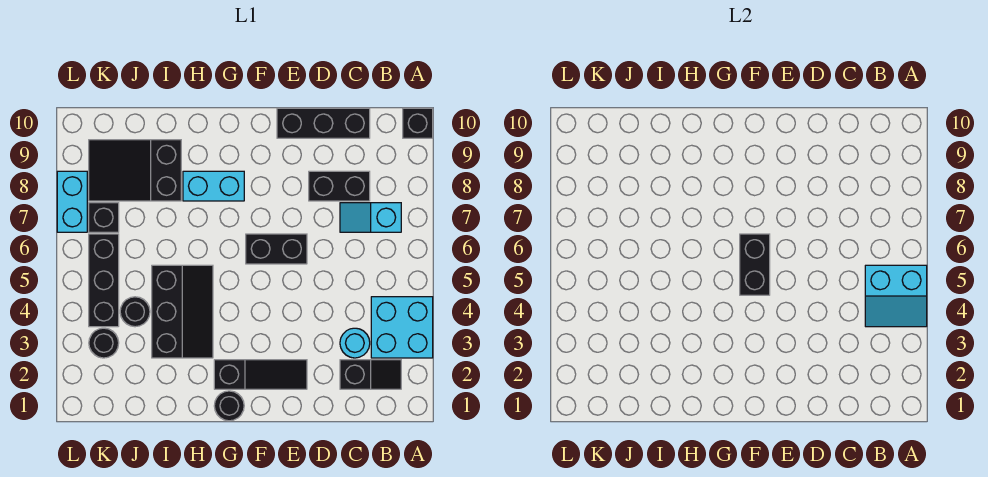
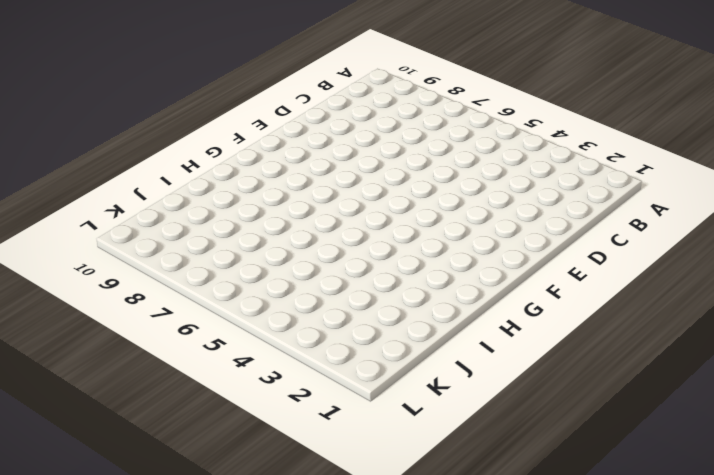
none -> cyan 2x2 brick [371,297,433,358]
none -> black 1x1 brick [403,108,433,138]
none -> black 1x2 slope [340,360,401,389]

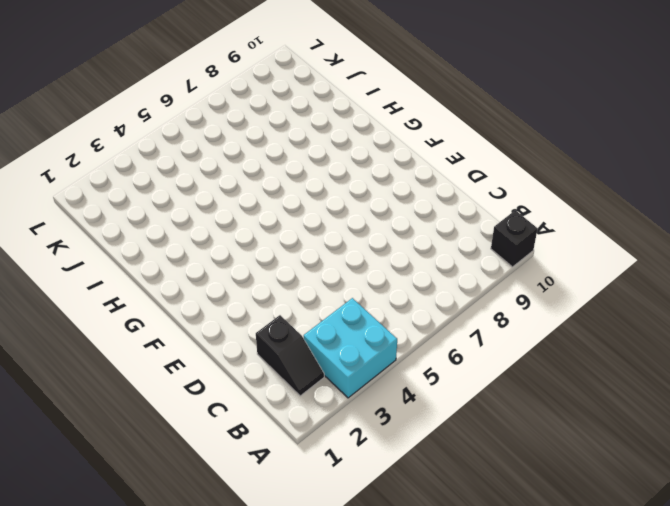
none -> cyan 1x2 slope [340,203,401,232]
none -> cyan 1x1 round brick [340,328,370,358]
none -> black 1x2 brick [309,171,370,201]

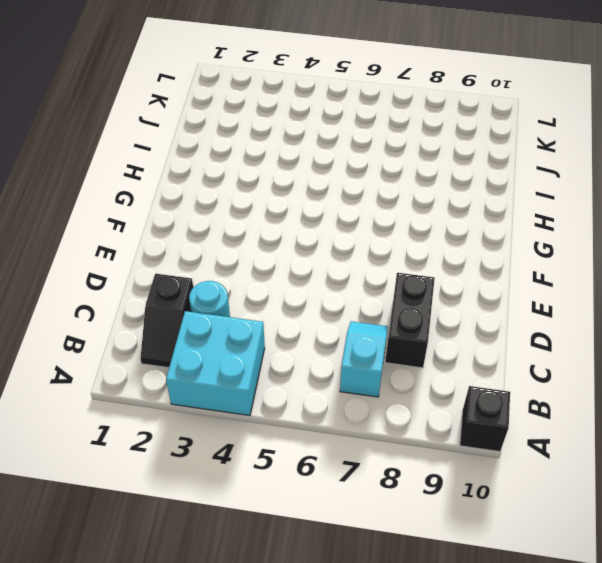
none -> black 1x3 brick [277,108,370,138]
none -> black 1x3 slope [214,360,307,389]
none -> black 1x2 brick [246,234,307,264]

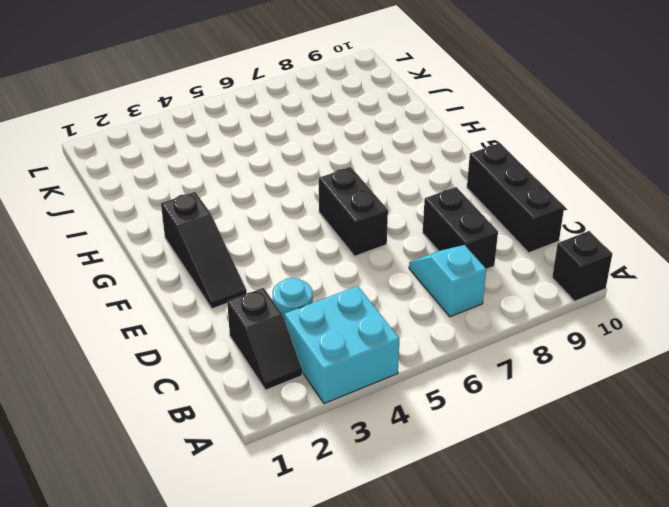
none -> black 1x1 round brick [214,391,244,421]
none -> cyan 1x2 brick [183,171,244,201]
none -> black 2x3 slope [152,265,213,358]

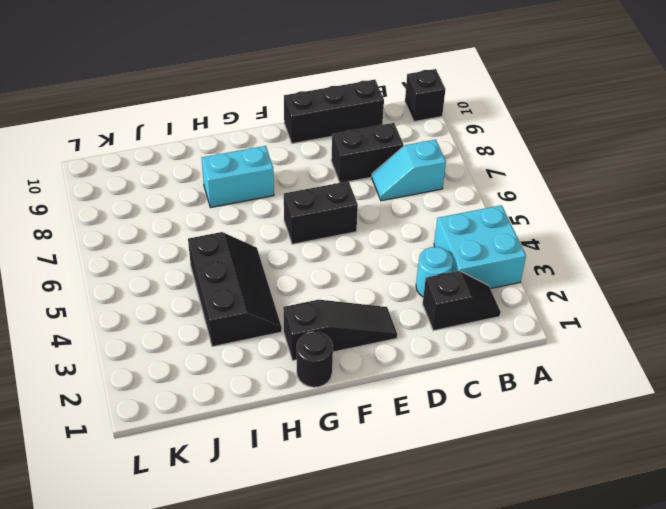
none -> black 2x3 slope [89,140,181,201]
none -> black 1x1 round brick [120,297,150,327]
none -> black 1x1 round brick [89,328,119,358]

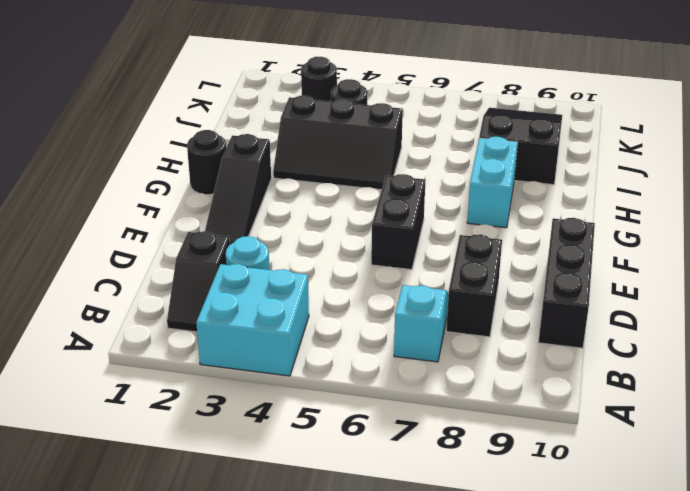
none -> black 1x1 brick [403,108,433,138]
none -> black 1x3 brick [89,234,119,327]
none -> black 1x1 brick [89,203,119,232]

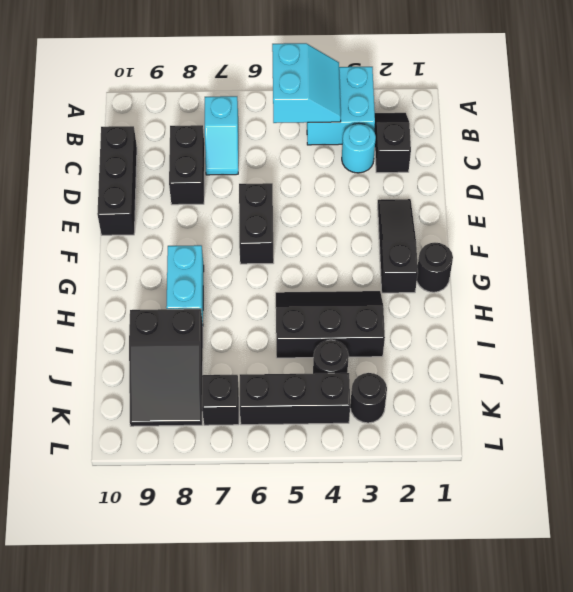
none -> black 1x1 brick [403,108,433,138]
none -> cyan 1x2 brick [57,171,87,232]
none -> black 1x2 brick [740,234,770,295]

